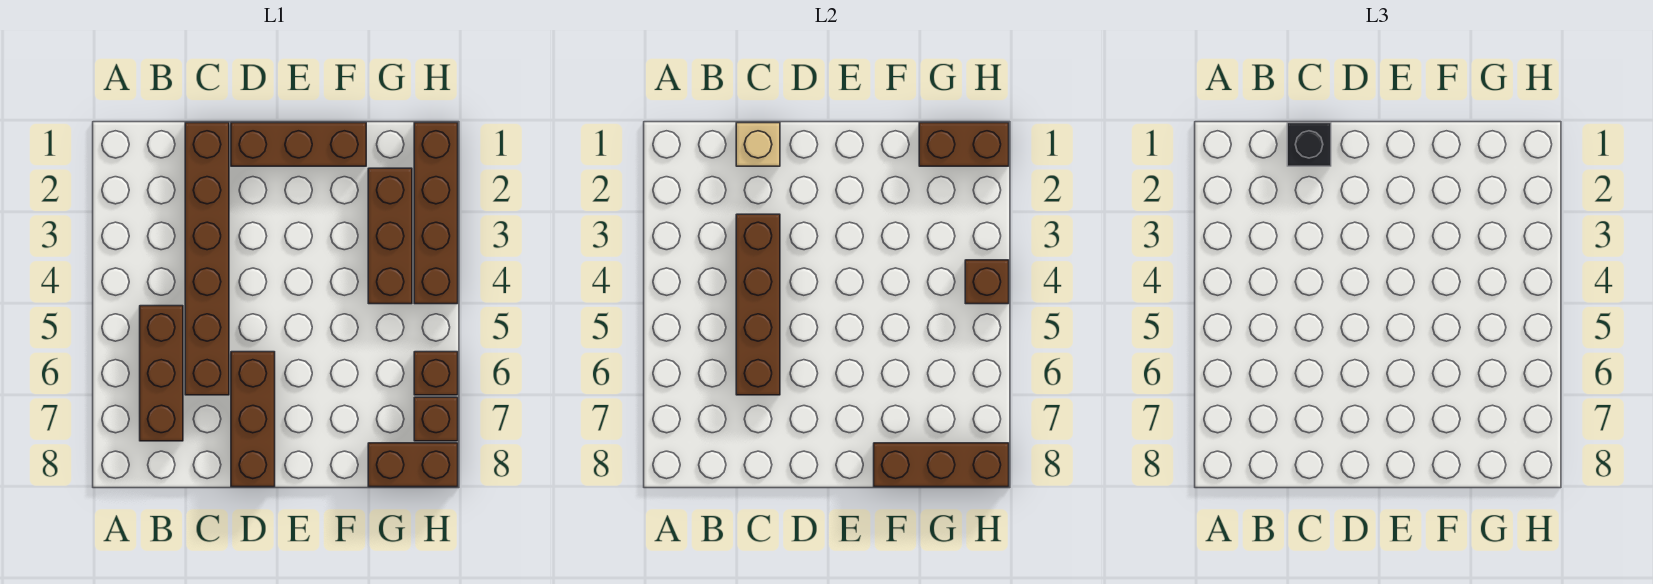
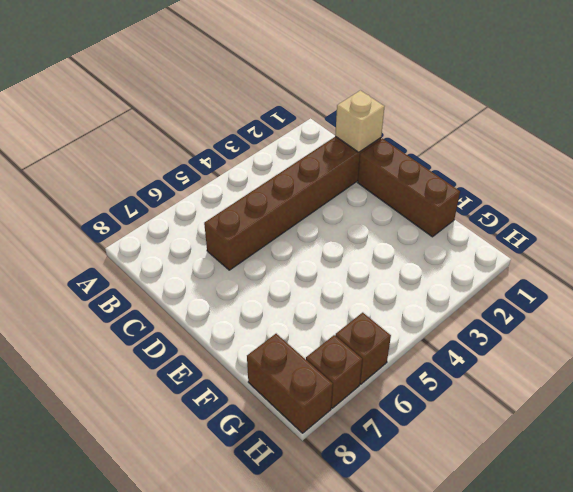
none -> brown 1x3 brick [140,306,183,441]
none -> brown 1x3 brick [231,352,275,487]
none -> brown 1x3 brick [368,168,412,304]

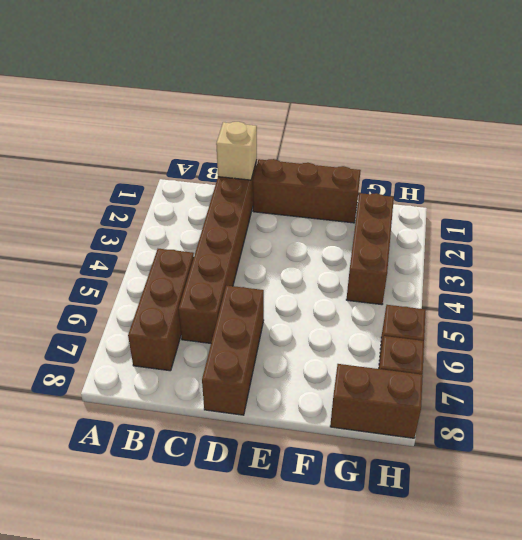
none -> brown 1x4 brick [414,123,458,304]
none -> brown 1x4 brick [736,214,780,395]
none -> brown 1x3 brick [874,443,1009,487]

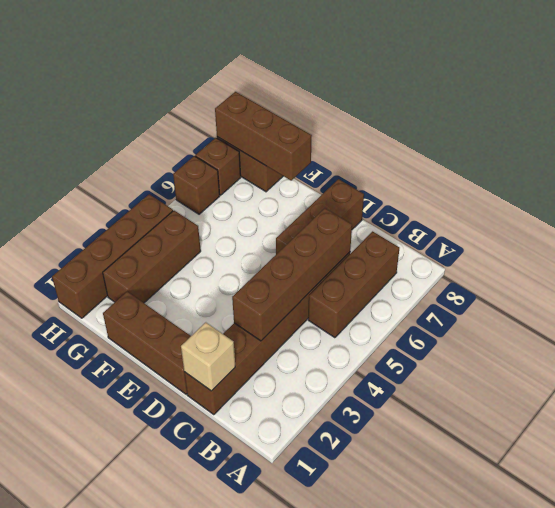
none -> brown 1x2 brick [919,123,1009,166]
none -> brown 1x1 brick [965,260,1009,304]
none -> black 1x1 brick [1287,123,1331,166]

